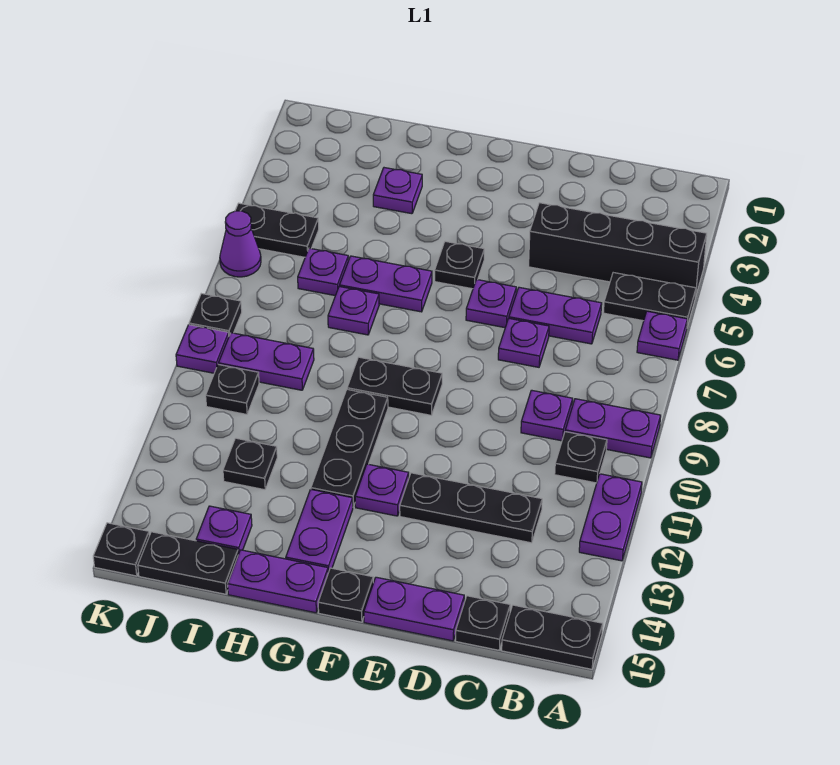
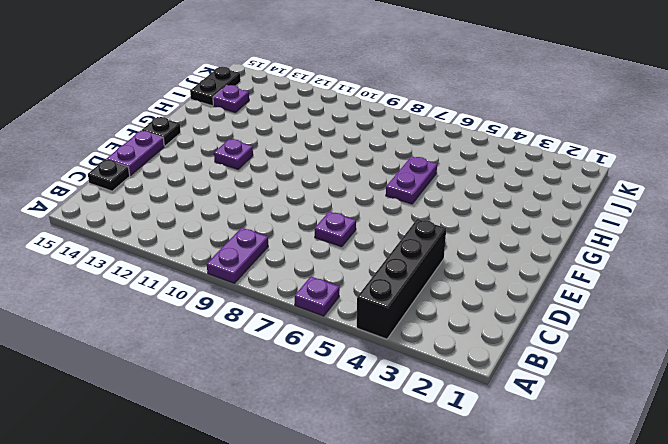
none -> black 1x2 plate [603,273,696,327]
none -> purple 1x2 plate [579,474,642,561]
none -> black 1x2 plate [502,605,603,669]
none -> black 1x1 plate [555,432,607,483]

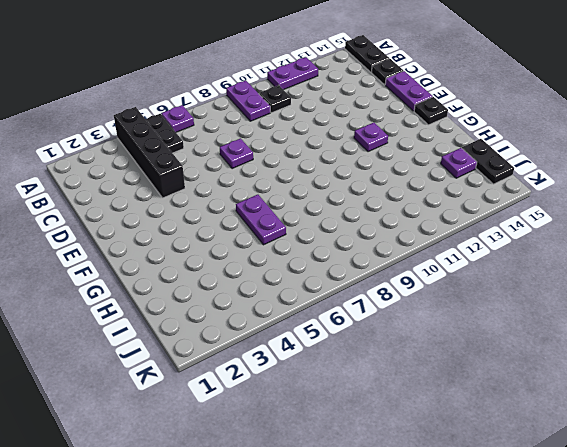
none -> purple 1x2 plate [509,287,602,344]
none -> purple 1x1 plate [521,390,573,441]
none -> black 1x3 plate [400,473,542,543]
none -> purple 1x1 plate [466,280,516,328]

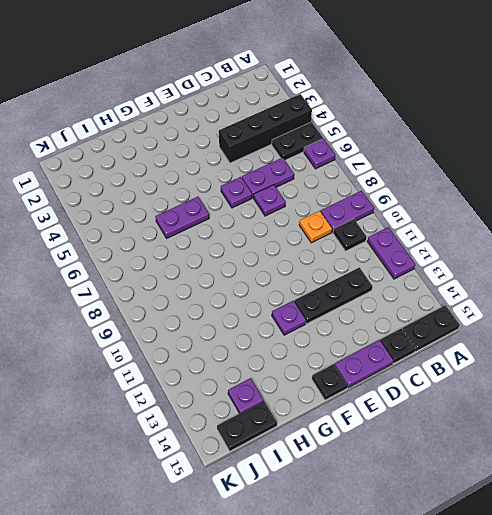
orange 1x1 plate [299,211,332,243] -> purple 1x1 plate [521,390,573,441]
none -> black 1x1 plate [435,241,484,289]
none -> black 1x2 plate [347,357,442,415]
none -> black 1x3 plate [311,389,388,507]
none -> purple 1x2 plate [286,489,353,572]

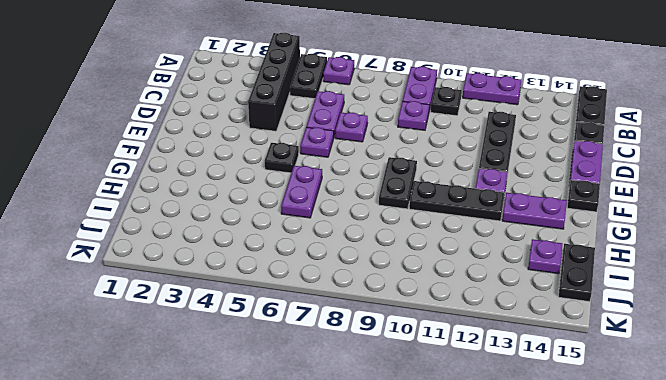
none -> purple 1x2 plate [228,550,328,613]
none -> purple 1x1 plate [373,168,422,214]
none -> purple 1x1 plate [328,286,379,335]
none -> purple 1x1 plate [298,248,349,296]

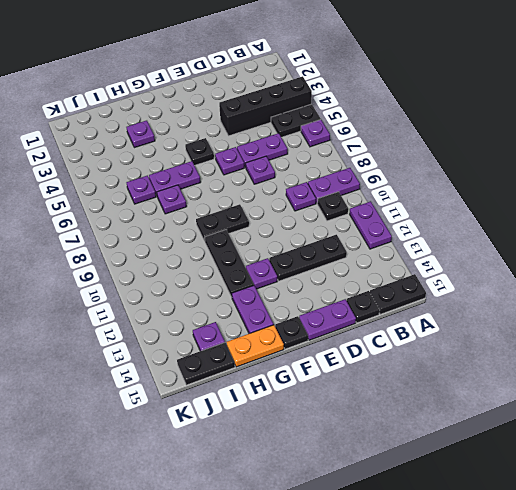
orange 1x2 plate [227,325,284,367] -> purple 1x2 plate [228,550,328,613]
none -> purple 1x2 plate [219,333,314,390]
none -> black 1x1 plate [223,438,277,490]
none -> black 1x2 plate [235,203,319,257]
none -> black 1x1 plate [206,364,259,414]

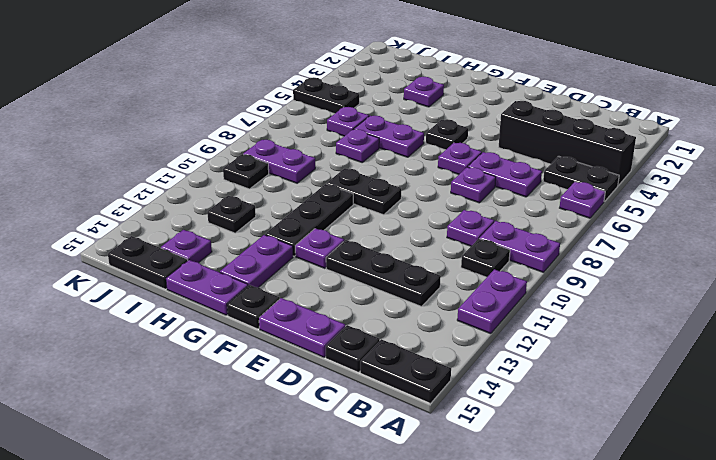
none -> purple 1x1 cone [220,211,261,277]
none -> black 1x1 plate [189,294,242,335]
none -> purple 1x1 plate [176,325,229,373]
none -> black 1x1 plate [93,523,149,576]

